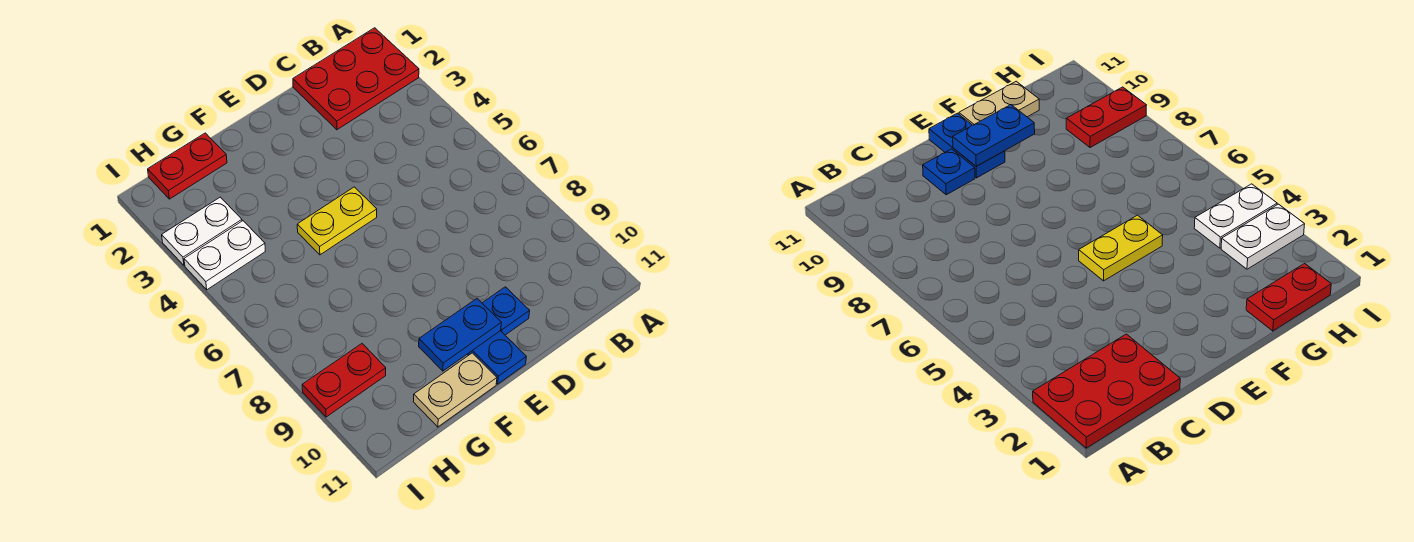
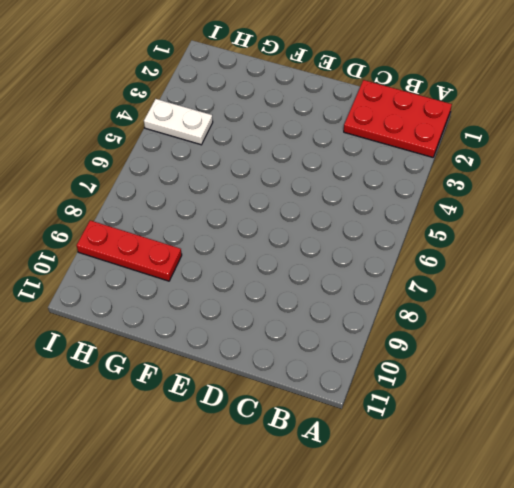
red 1x3 plate [76,220,182,281] -> red 1x2 plate [302,344,386,417]
none -> blue 1x1 plate [482,287,530,335]
none -> yellow 1x2 plate [297,187,377,255]

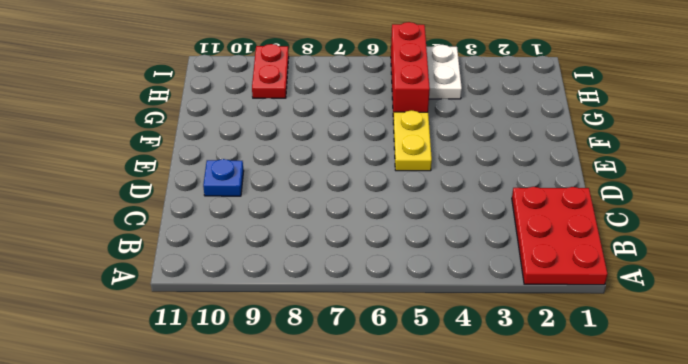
red 1x3 brick [391,22,430,120] -> none
none -> blue 1x2 plate [468,331,526,384]
none -> tan 1x2 plate [413,353,497,427]

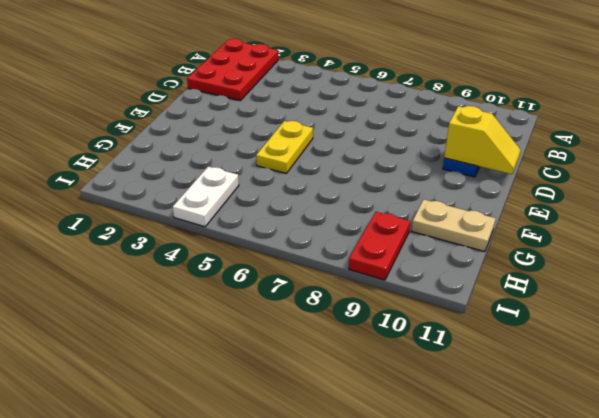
yellow 1x2 slope [444,106,521,174] -> none
tan 1x2 plate [412,199,496,252] -> tan 1x2 plate turned to [413,353,497,427]
none -> blue 1x2 plate [468,331,526,384]
none -> red 1x2 plate [148,133,227,199]

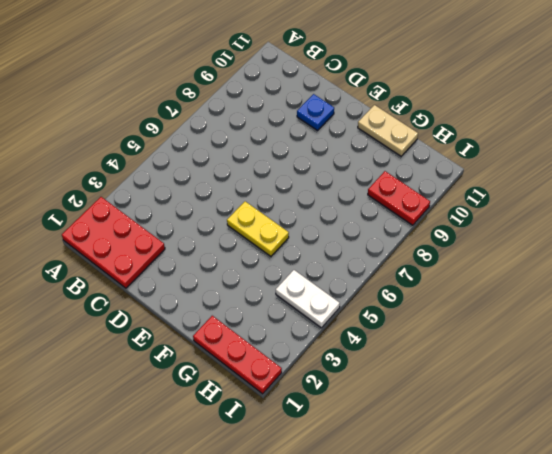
red 1x3 plate [193,316,282,394] -> red 1x2 plate [148,133,227,199]
none -> blue 1x2 plate [468,331,526,384]
none -> white 1x2 plate [162,197,242,265]

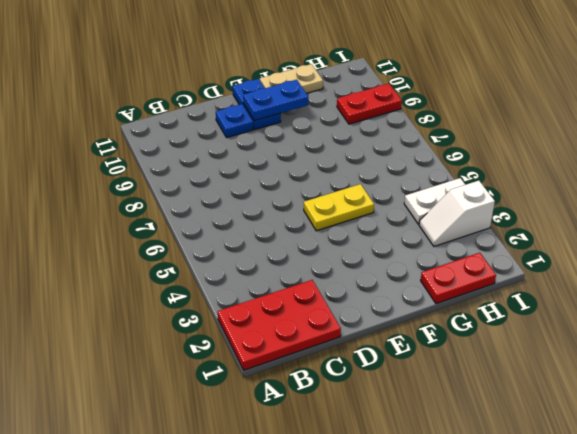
white 1x2 slope [419,181,495,246] -> white 1x2 plate [162,197,242,265]

